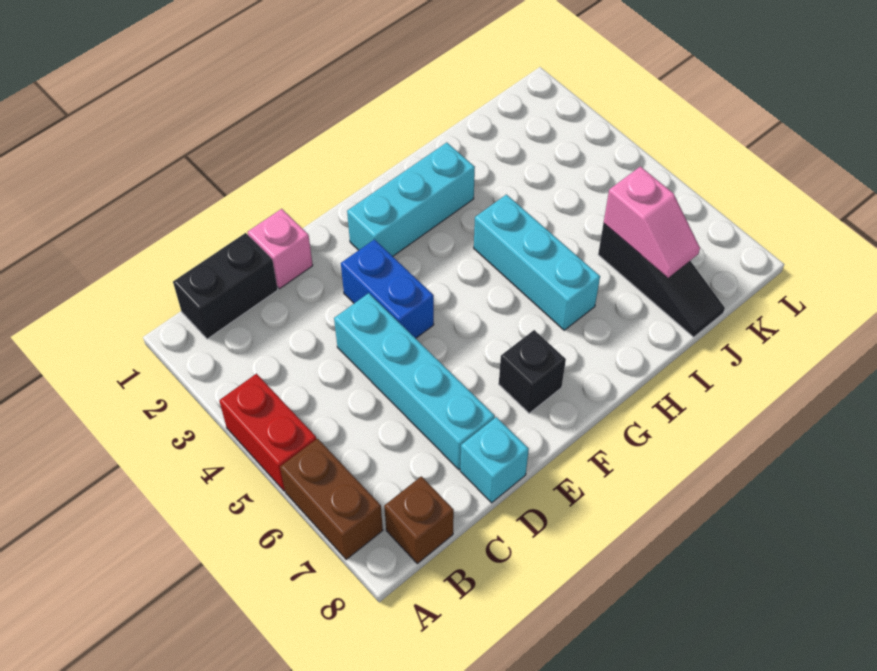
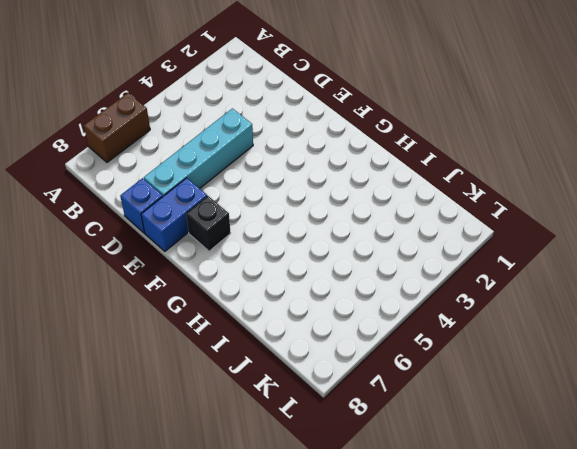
blue 1x1 brick [120,178,163,233] -> cyan 1x1 brick [460,417,529,503]
blue 1x2 brick [141,178,207,251] -> blue 1x2 brick moved to [341,239,434,338]
none -> red 1x2 brick [219,374,316,491]
none -> black 1x2 brick [173,233,278,339]
none -> brown 1x1 brick [384,476,454,564]

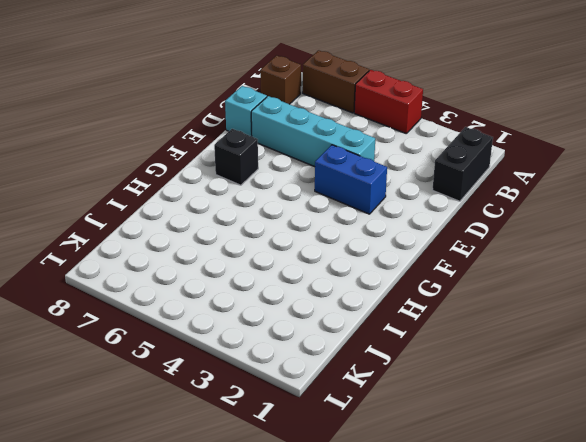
none -> pink 1x1 brick [248,209,313,289]
none -> cyan 1x3 brick [347,143,475,256]
none -> cyan 1x3 brick [474,195,600,330]

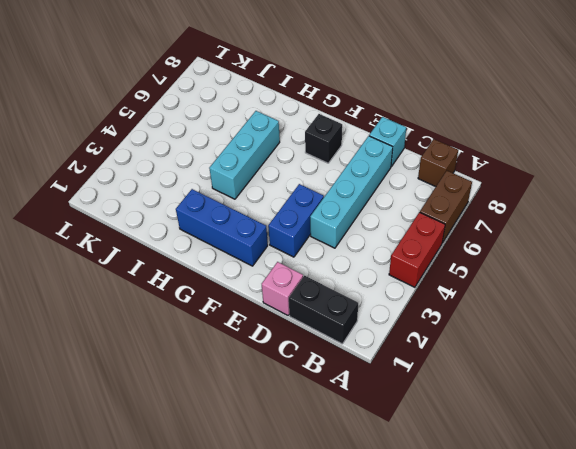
blue 1x3 brick [176,189,268,266] -> cyan 1x3 brick [347,143,475,256]
none -> black 1x3 slope [598,224,725,337]
none -> pink 1x2 slope [604,167,700,278]

